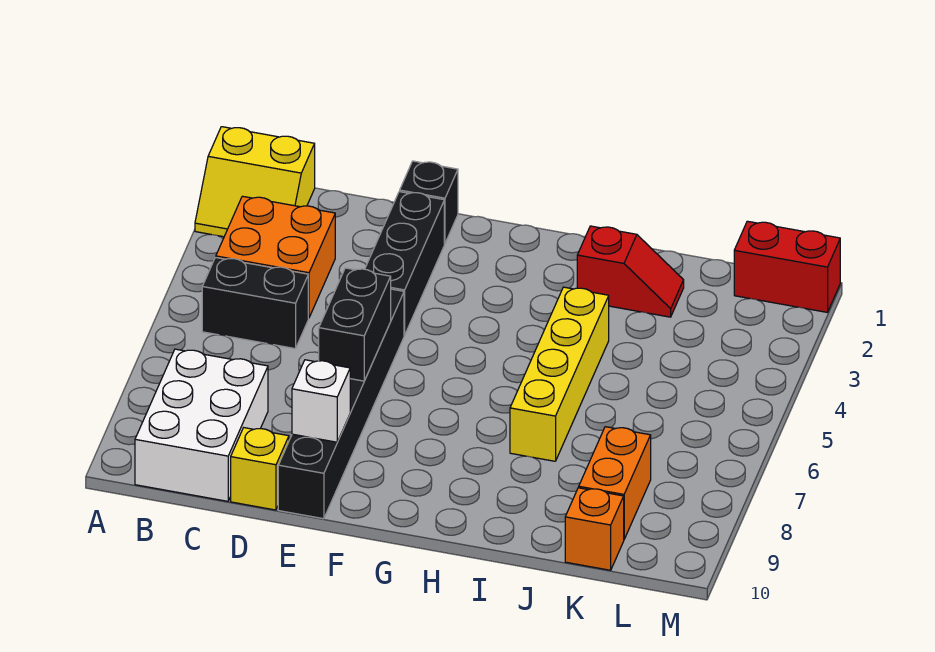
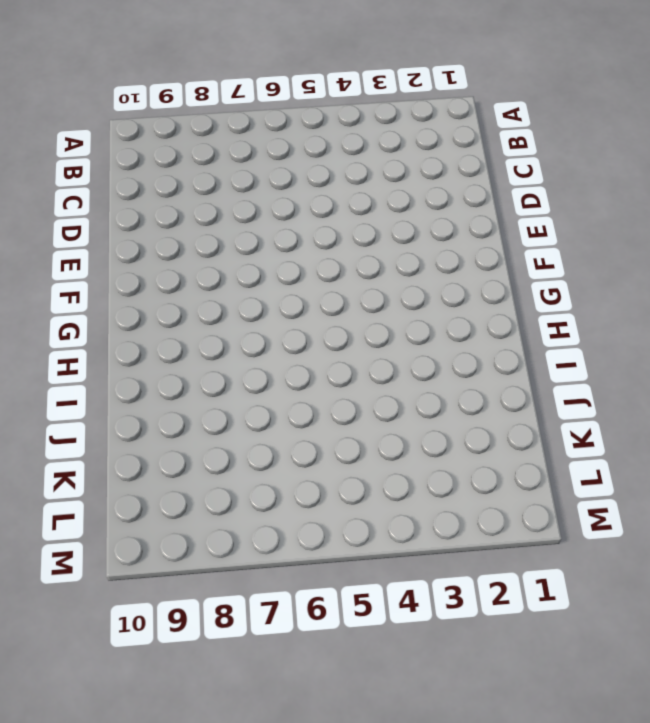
none -> yellow 2x2 slope [195,127,315,237]
none -> orange 2x2 brick [216,196,335,318]
none -> black 1x2 brick [202,257,308,349]

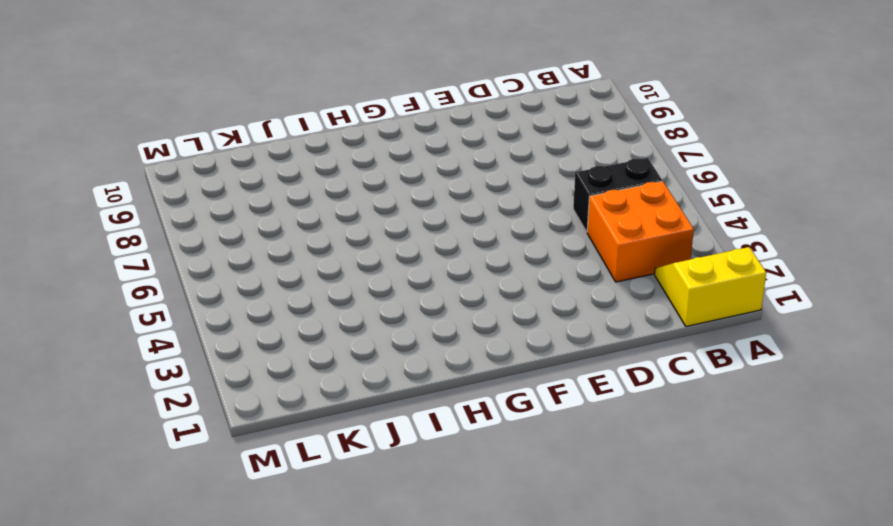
none -> white 2x3 brick [135,349,268,501]
none -> yellow 1x1 brick [231,428,289,510]
none -> black 1x1 brick [400,161,458,244]

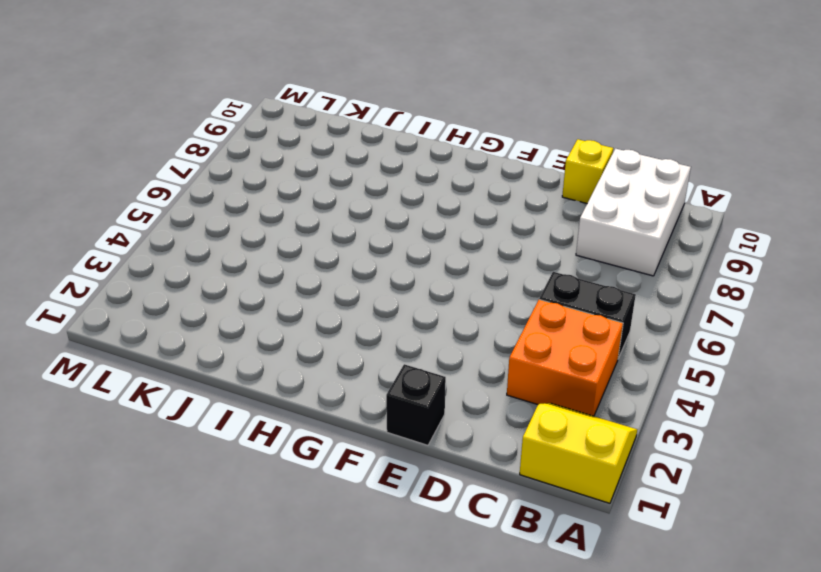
none -> black 1x3 brick [365,192,444,335]
none -> black 1x6 brick [278,289,404,519]
none -> red 1x2 slope [577,226,684,317]

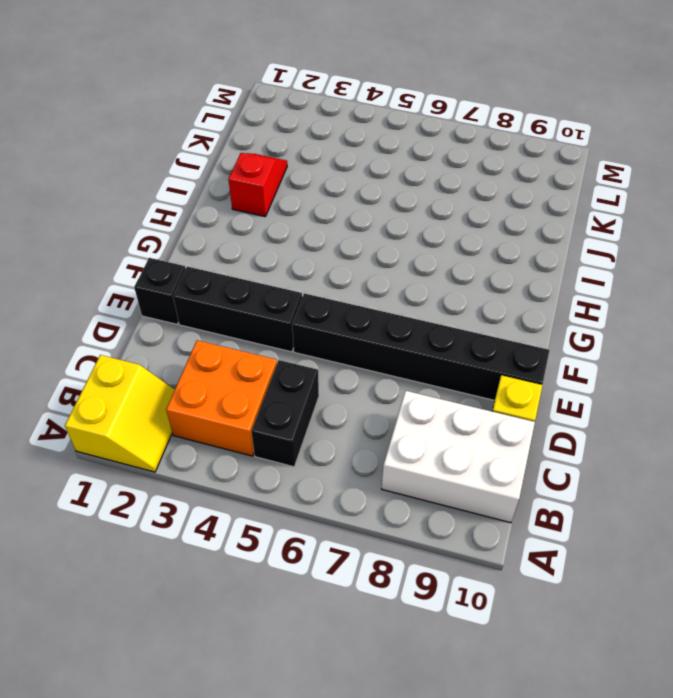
none -> yellow 1x4 brick [510,287,609,461]
none -> orange 1x2 brick [579,427,651,539]
none -> orange 1x1 brick [565,488,624,570]

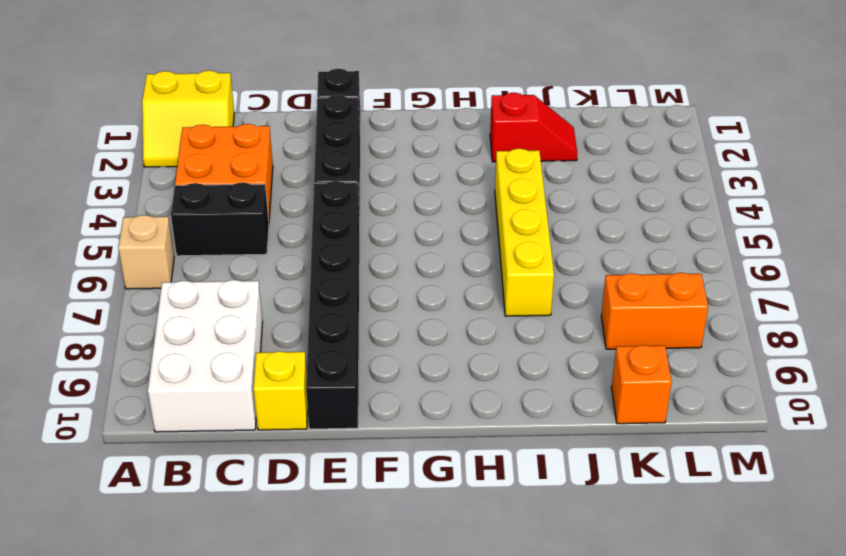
tan 1x1 brick [118,215,174,289] -> none
orange 1x2 brick [601,272,708,349] -> orange 1x2 brick turned to [579,427,651,539]
none -> red 1x2 brick [734,221,840,312]
none -> black 1x2 brick [319,268,391,381]
none -> white 1x1 brick [292,360,350,442]

